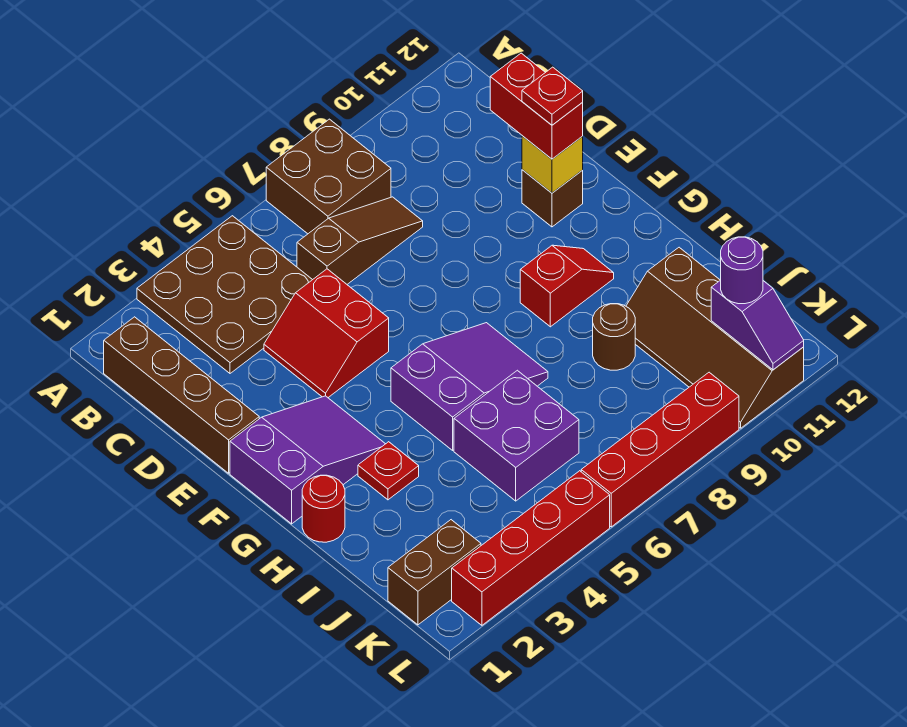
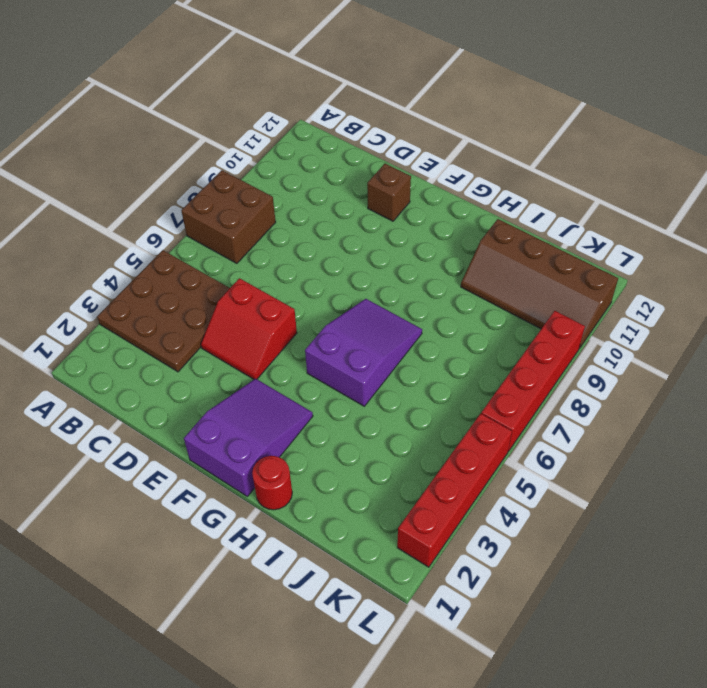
none -> brown 1x4 brick [104,317,259,473]
none -> brown 1x3 slope [297,197,423,284]
none -> red 1x2 slope [520,245,614,327]

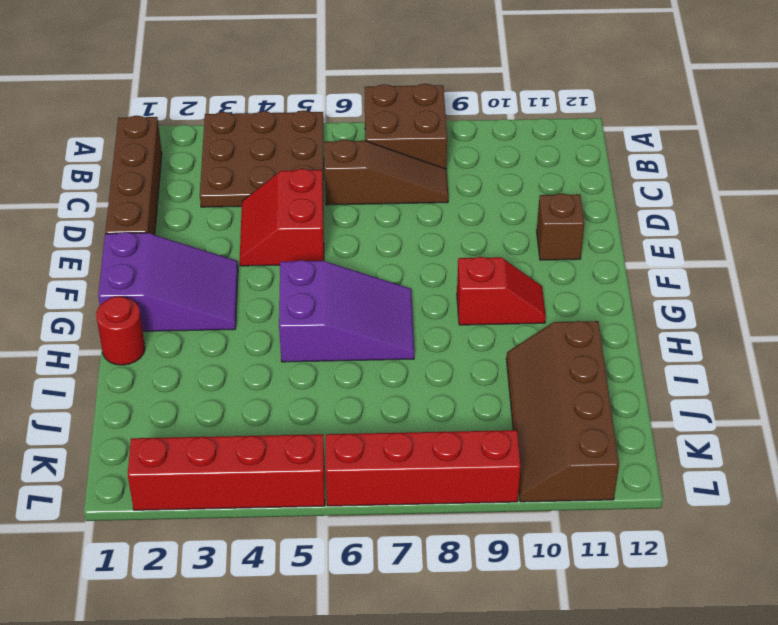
none -> red 1x1 plate [358,442,419,500]
none -> purple 2x2 brick [454,370,579,501]
none -> brown 1x1 round brick [593,304,635,370]

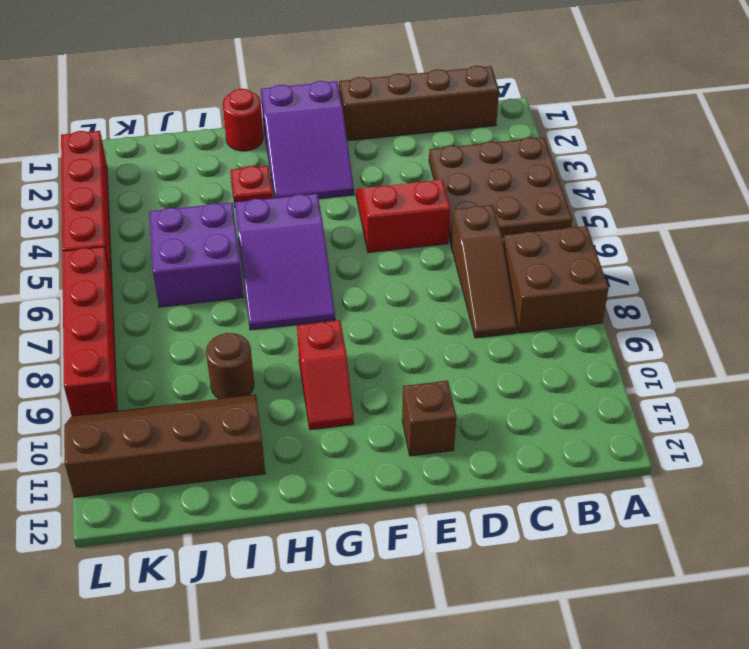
none -> brown 1x2 brick [388,520,481,625]
none -> yellow 1x1 brick [522,136,583,193]
none -> purple 1x2 slope [711,280,804,370]

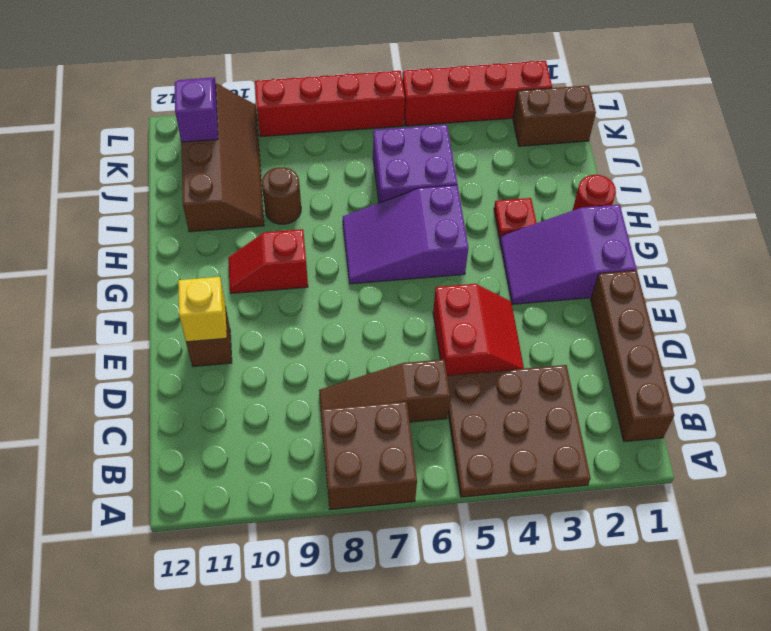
none -> red 1x2 brick [490,53,583,159]
none -> purple 1x1 round brick [721,237,763,304]
none -> red 1x1 plate [522,67,583,125]

